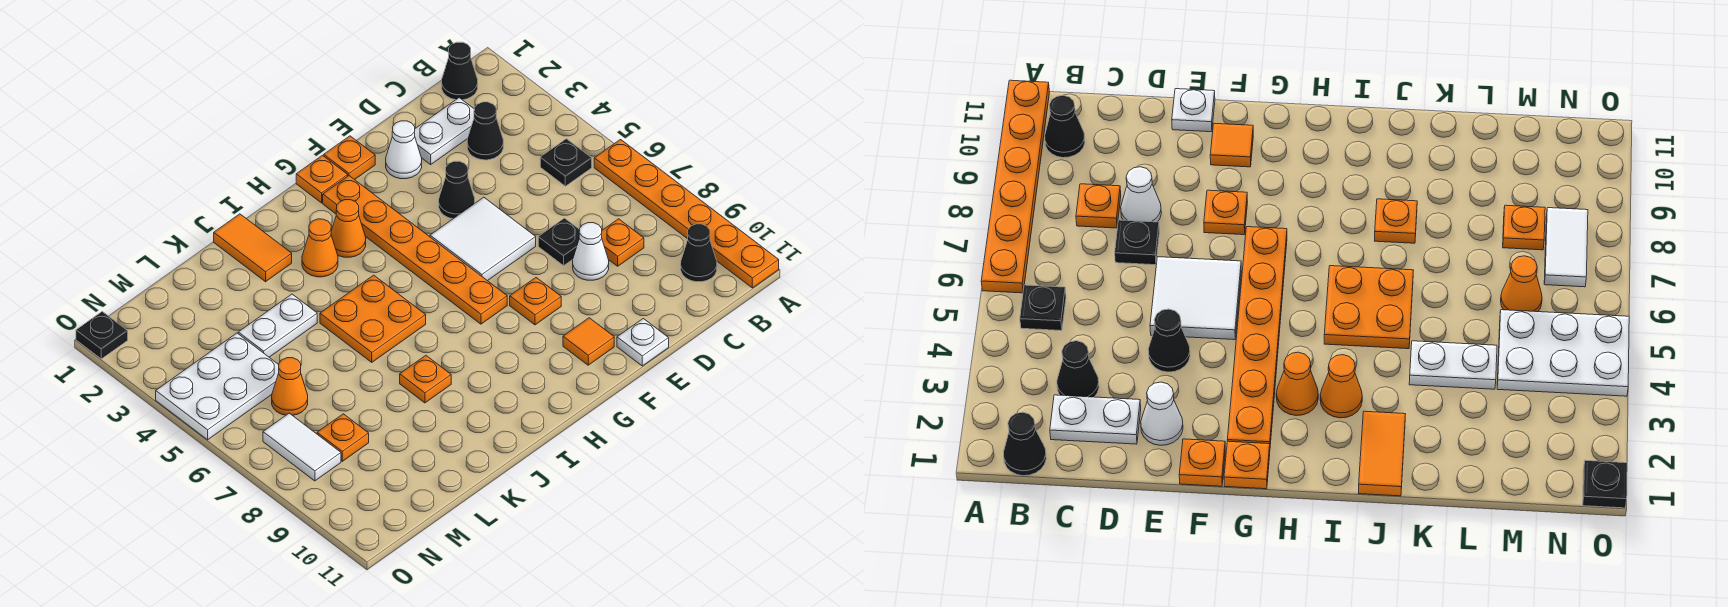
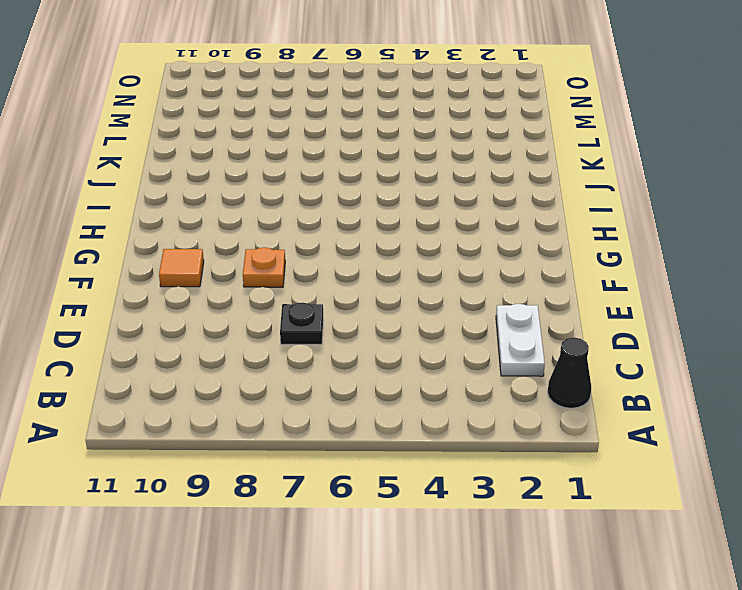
none -> orange 1x6 plate [594,140,779,288]
none -> black 1x1 plate [540,139,592,186]
none -> black 1x1 cone [681,224,717,282]

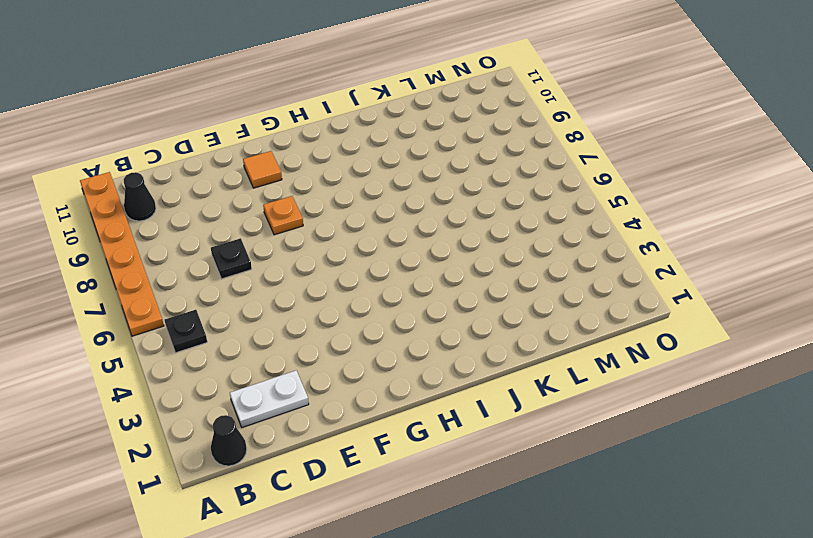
none -> black 1x1 cone [467,102,503,160]
none -> orange 1x1 plate [602,219,644,266]
none -> white 1x1 cone [573,223,609,280]

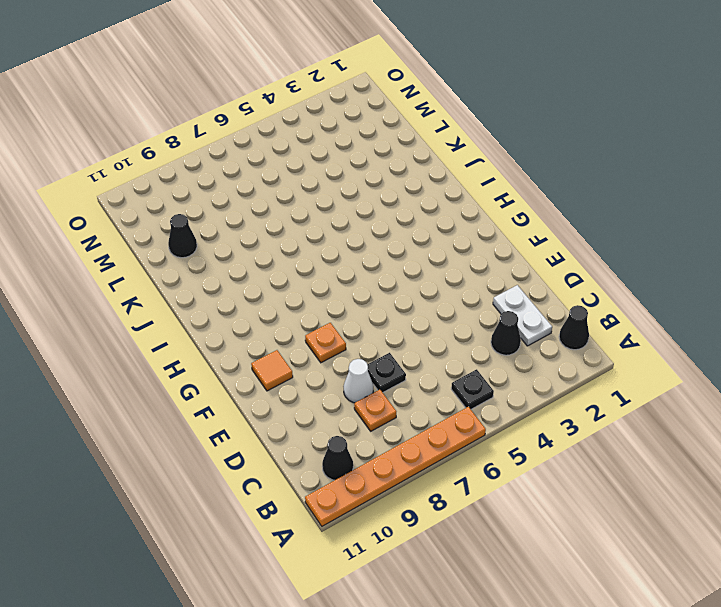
black 1x1 cone [168,214,197,258] -> black 1x1 cone moved to [439,161,475,219]
none -> white 1x1 cone [386,121,422,179]
none -> white 2x2 tile [430,197,536,281]
none -> white 1x1 plate [617,319,669,366]

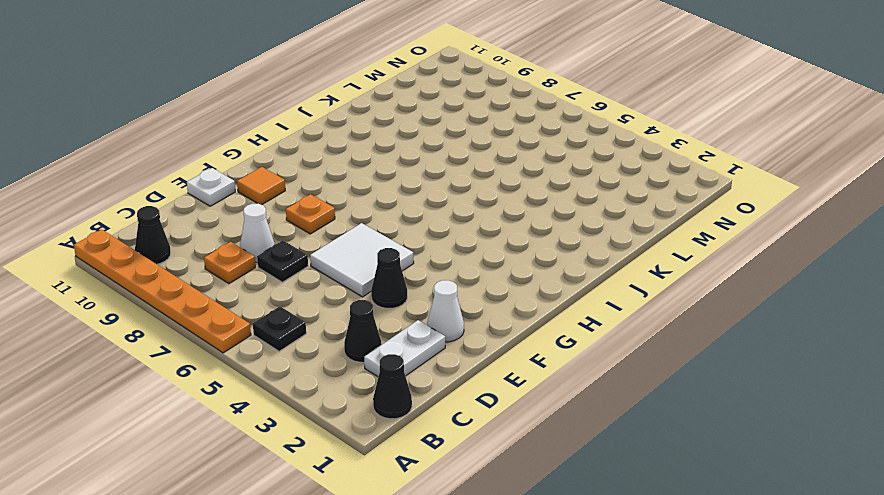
none -> orange 1x1 plate [324,136,375,180]
none -> orange 1x1 plate [296,155,348,203]
none -> orange 1x6 plate [323,176,507,324]

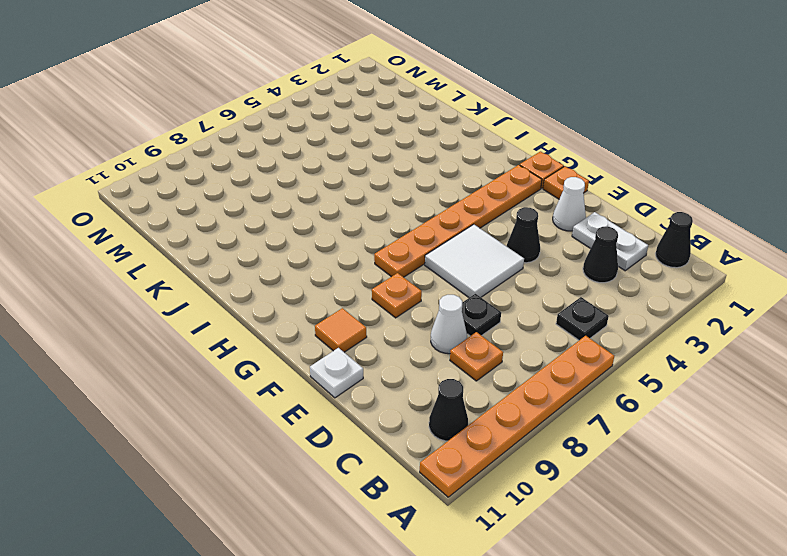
none -> orange 1x1 cone [331,200,366,257]
none -> orange 1x1 cone [302,219,338,277]
none -> orange 2x2 plate [320,275,426,362]

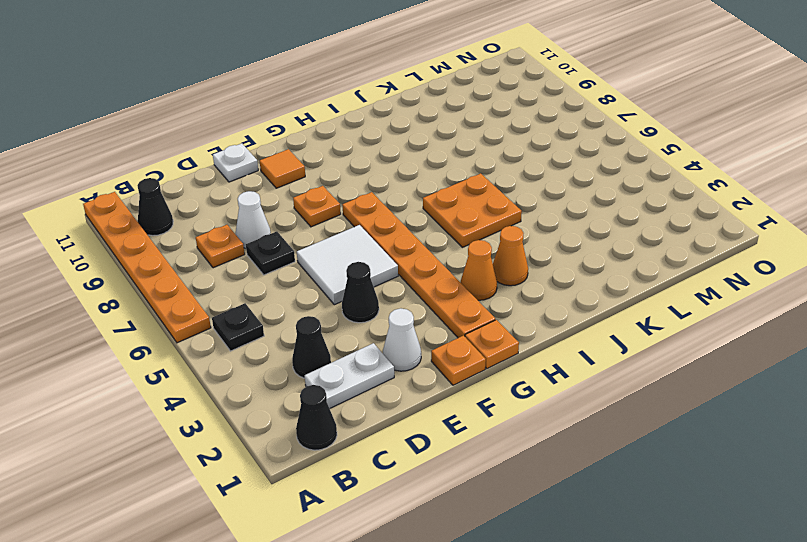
none -> orange 1x2 tile [214,214,292,282]
none -> orange 1x1 plate [400,355,451,403]
none -> white 1x2 plate [238,294,317,357]

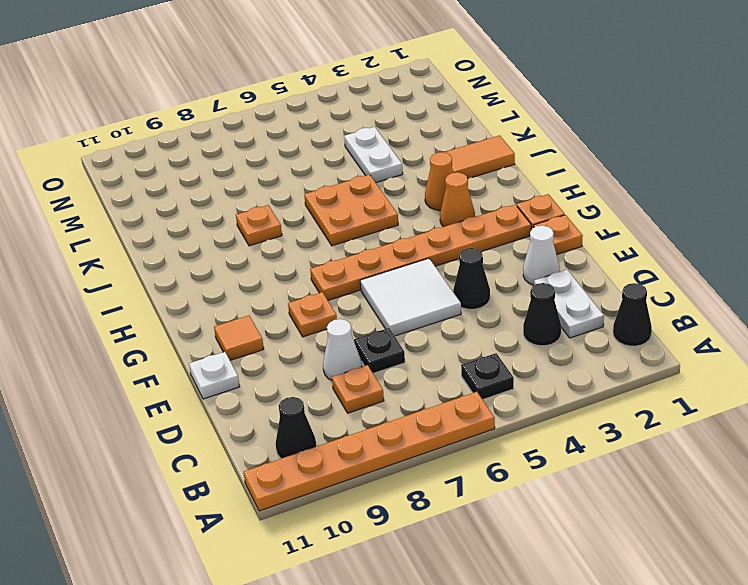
none -> white 2x3 plate [156,333,279,440]
none -> orange 1x1 cone [272,358,308,415]
none -> orange 1x1 plate [317,414,369,461]

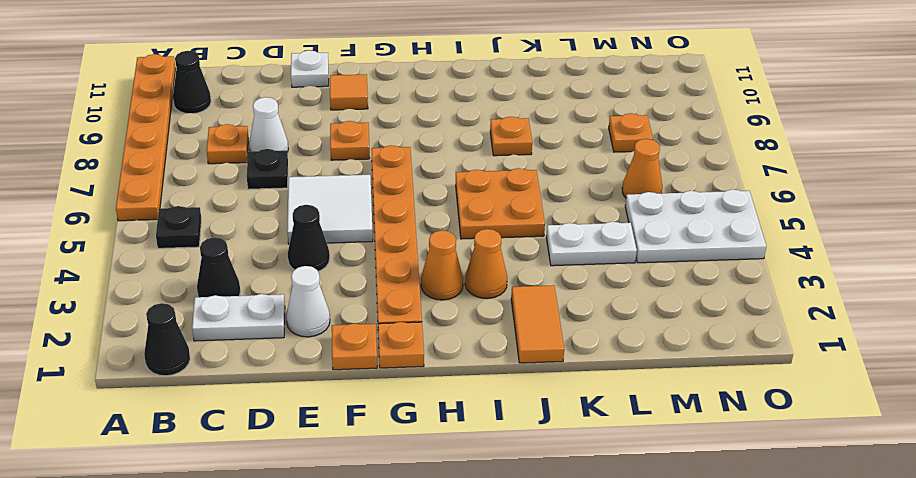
none -> white 1x2 tile [263,413,341,481]
none -> black 1x1 plate [76,312,128,359]

